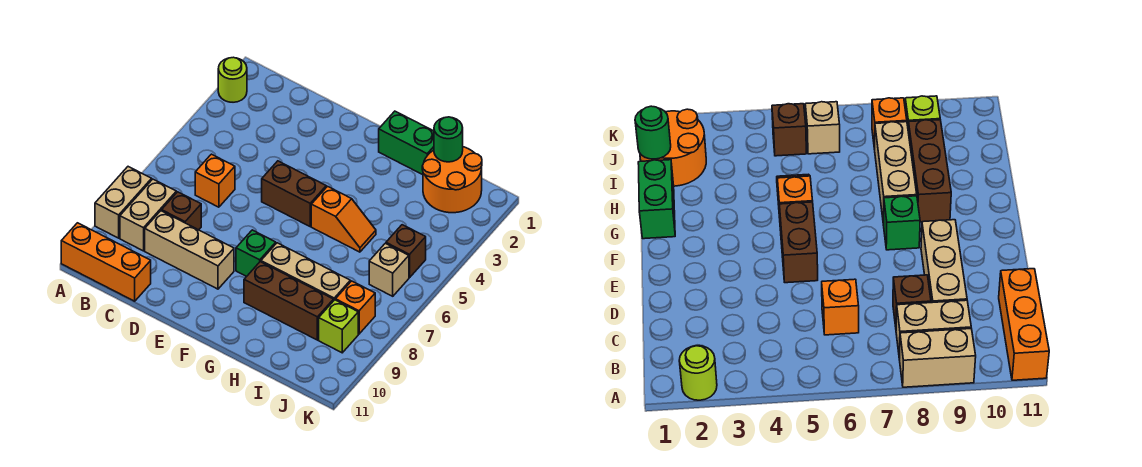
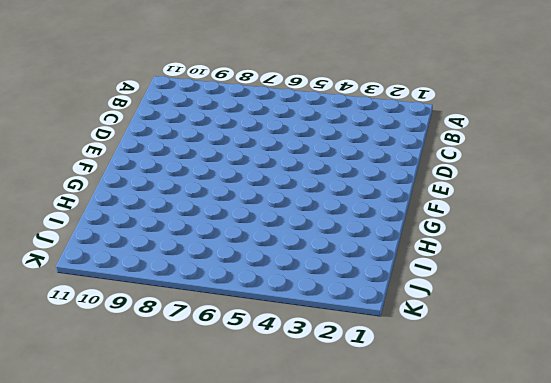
none -> lime 1x1 round brick [218,57,247,102]
none -> tan 1x2 brick [95,167,152,238]
none -> orange 1x3 brick [61,223,151,301]

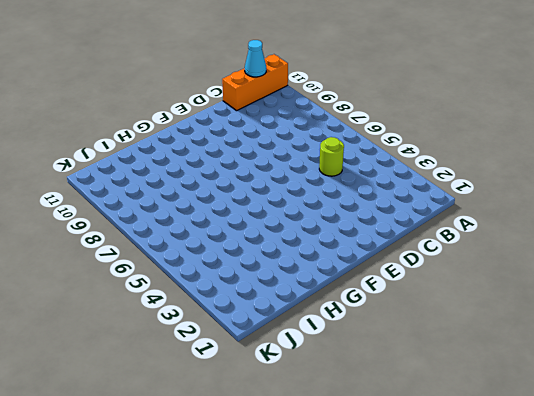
cyan 1x1 cone [245,40,266,77] -> none
lime 1x1 round brick [319,137,344,176] -> lime 1x1 round brick moved to [218,57,247,102]
none -> tan 1x2 brick [95,167,152,238]
none -> tan 1x2 brick [120,179,176,251]
none -> orange 1x1 brick [195,154,235,207]

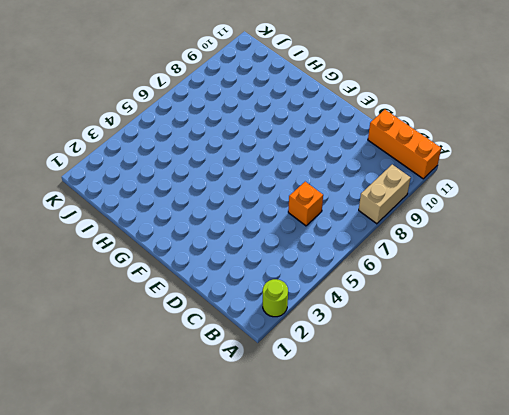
none -> tan 1x2 brick [120,179,176,251]
none -> brown 1x1 brick [162,192,201,230]
none -> tan 1x3 brick [145,211,234,289]

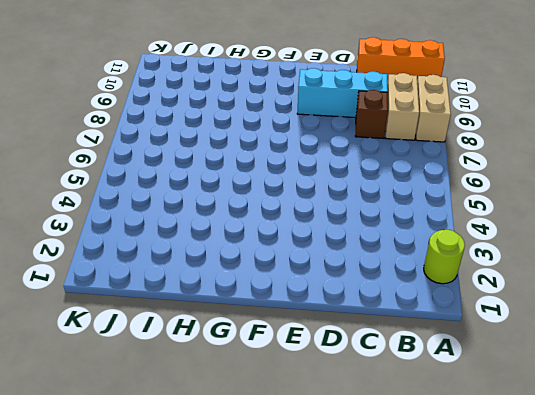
cyan 1x3 brick [297,68,388,118] -> tan 1x3 brick [145,211,234,289]
none -> orange 1x1 brick [195,154,235,207]
none -> brown 1x2 brick [262,161,326,226]
none -> green 1x1 brick [236,230,276,276]

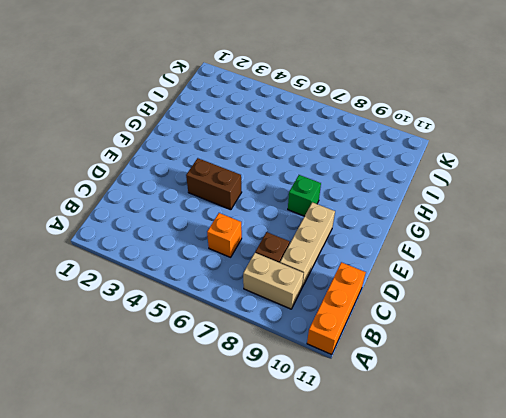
brown 1x2 brick [186,158,242,210] -> brown 1x2 brick turned to [262,161,326,226]
none -> lime 1x1 round brick [218,57,247,102]
none -> tan 1x2 brick [95,167,152,238]
none -> green 1x2 brick [379,111,434,175]

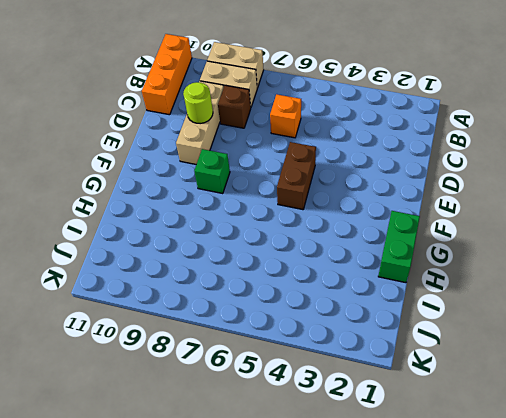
lime 1x1 round brick [183,82,213,124] -> lime 1x1 round brick moved to [218,57,247,102]
none -> orange 1x2 slope [311,186,376,252]
none -> tan 1x3 brick [261,243,350,300]
none -> brown 1x3 brick [244,262,334,340]

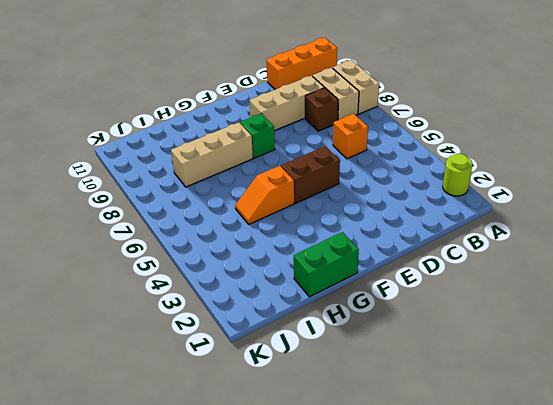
none -> brown 1x3 brick [244,262,334,340]
none -> orange 2x2 round brick [422,147,482,213]
none -> brown 1x1 brick [386,225,426,278]

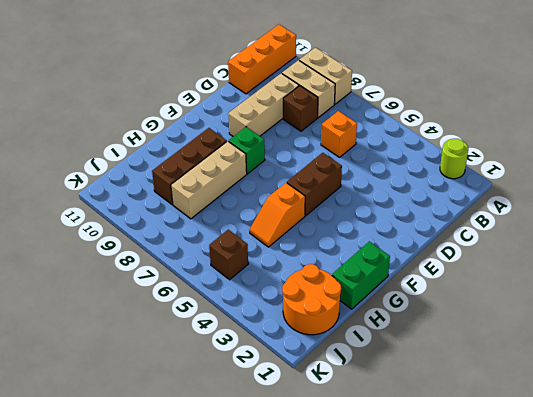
none -> tan 1x1 brick [369,243,409,296]
none -> orange 1x1 brick [336,281,375,334]
none -> lime 1x1 brick [319,300,358,353]

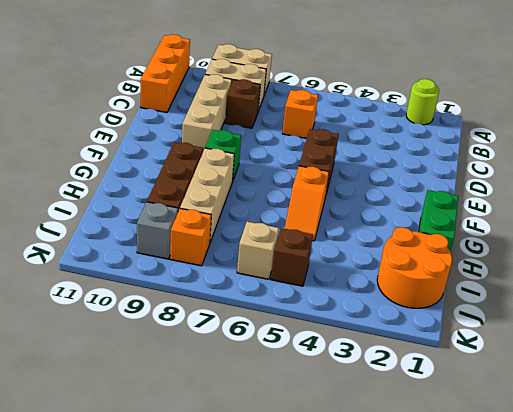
grey 1x1 brick [137,202,178,259] -> lime 1x1 brick [319,300,358,353]
none -> green 1x1 round brick [434,117,463,162]

